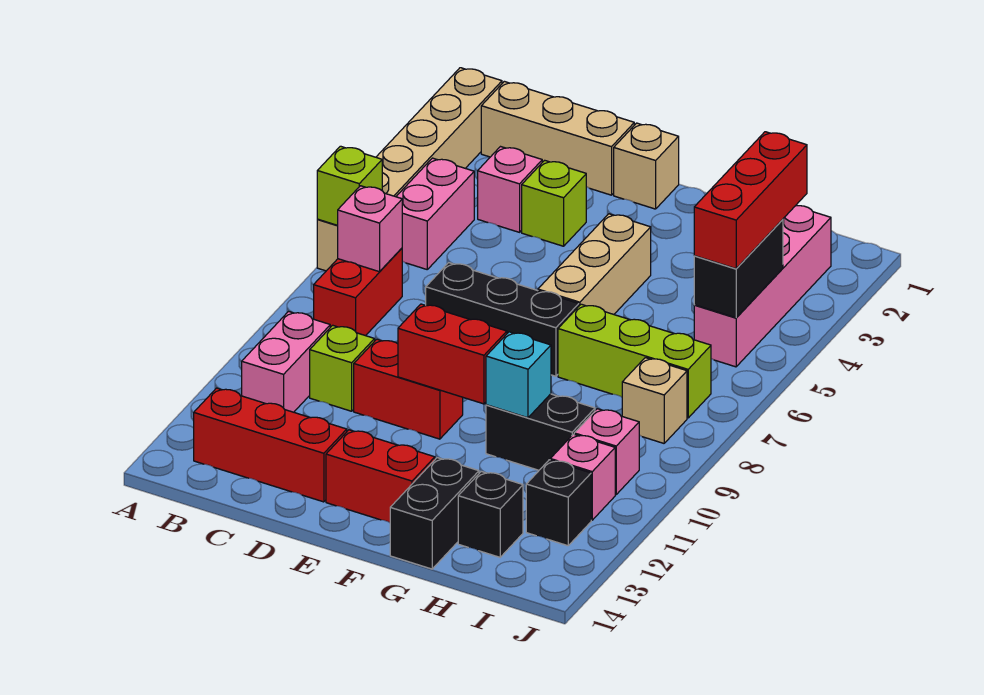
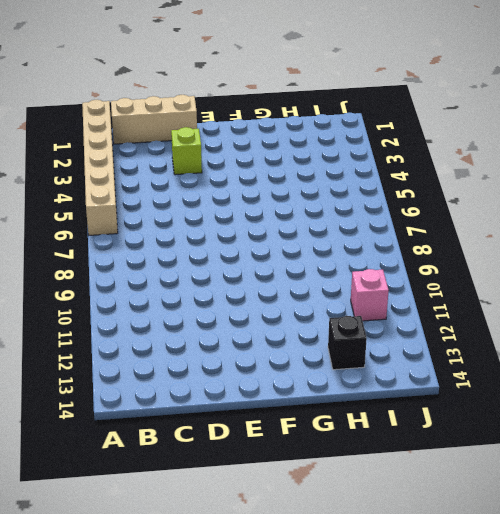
none -> pink 1x2 brick [396,158,474,269]
none -> red 1x2 brick [314,248,402,336]
none -> pink 1x2 brick [242,312,330,412]

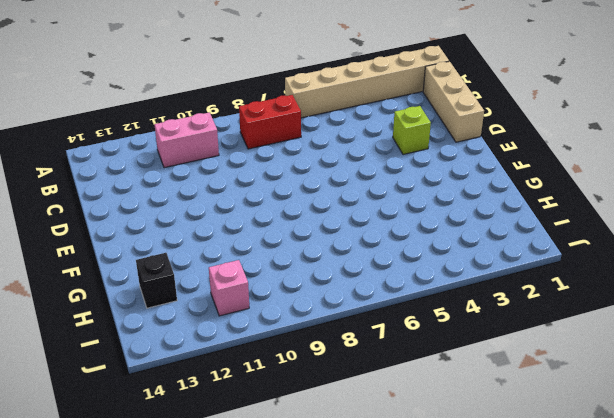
none -> pink 1x2 brick [396,158,474,269]
none -> red 1x3 brick [194,388,347,502]
none -> pink 1x1 brick [478,147,542,232]

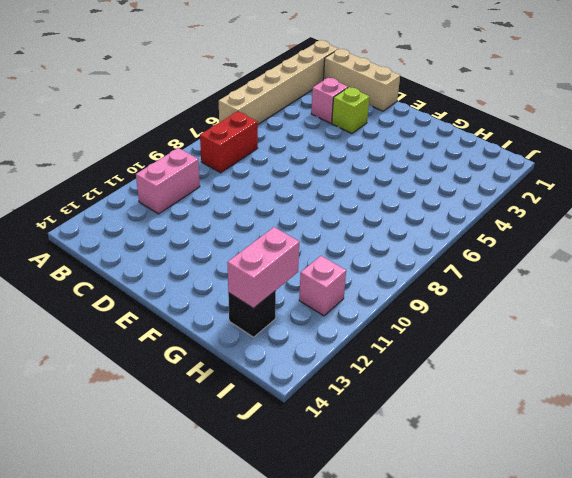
pink 1x2 brick [227,227,299,308] -> pink 1x2 brick moved to [396,158,474,269]
none -> red 1x3 brick [194,388,347,502]
none -> lime 1x1 brick [310,325,375,411]
none -> black 1x3 brick [426,263,579,376]

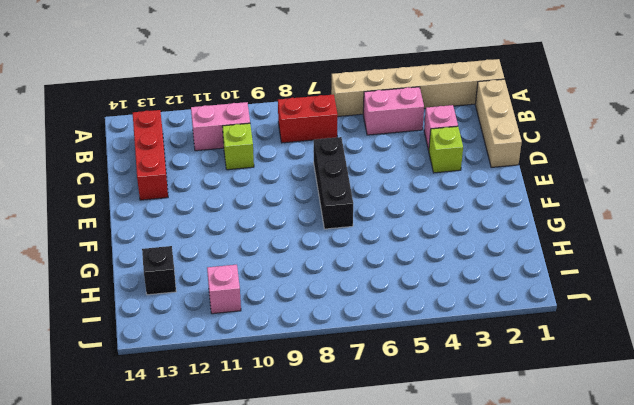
none -> red 1x2 brick [354,339,463,439]
none -> tan 1x1 brick [614,123,679,209]
none -> red 1x2 brick [326,430,435,523]

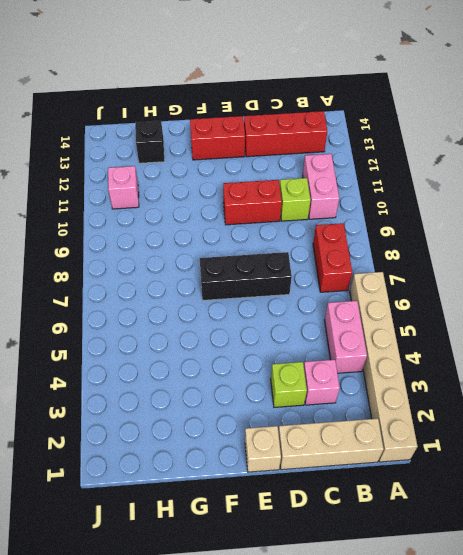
none -> tan 1x3 brick [538,214,651,314]
none -> lime 1x3 brick [558,304,711,418]
none -> black 1x2 brick [486,394,595,470]

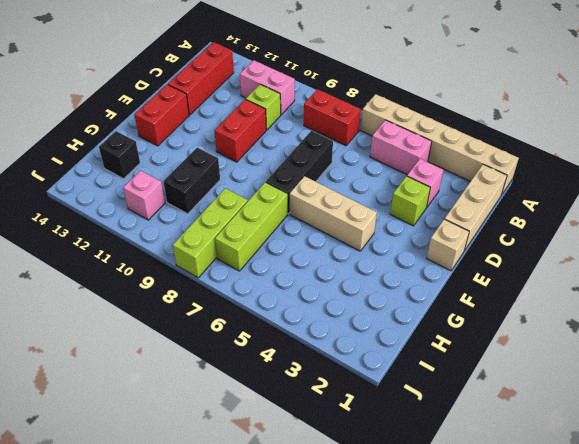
lime 1x3 brick [173,188,248,278] -> tan 1x1 brick [622,358,687,443]
none -> black 1x2 brick [390,458,479,569]
none -> pink 1x4 brick [694,206,831,367]
none -> pink 1x1 brick [574,409,639,495]

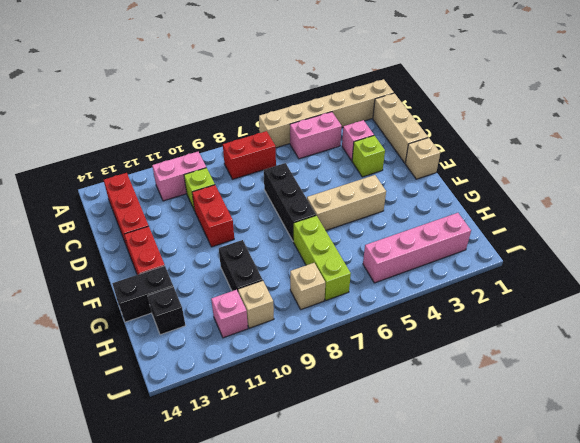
tan 1x1 brick [238,281,274,328] -> pink 1x1 brick [574,409,639,495]
none -> black 1x1 brick [526,460,591,546]
none -> lime 1x1 brick [317,146,382,225]
none -> pink 1x1 brick [338,186,402,272]

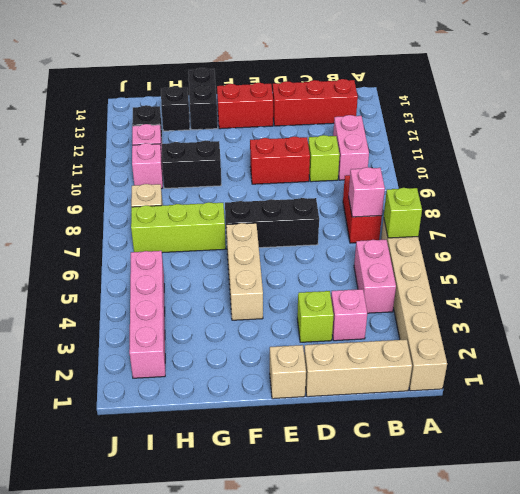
none -> red 1x2 brick [398,304,507,404]
none -> cyan 1x1 brick [486,332,551,418]
none -> black 1x2 brick [694,220,783,318]

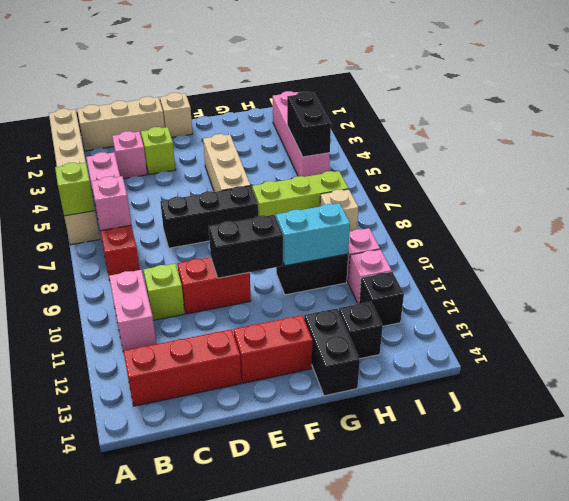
black 1x2 brick [209,215,283,278] -> red 1x2 brick [398,304,507,404]
cyan 1x2 brick [276,203,350,266] -> cyan 1x1 brick [486,332,551,418]
none -> red 1x3 brick [694,132,807,269]

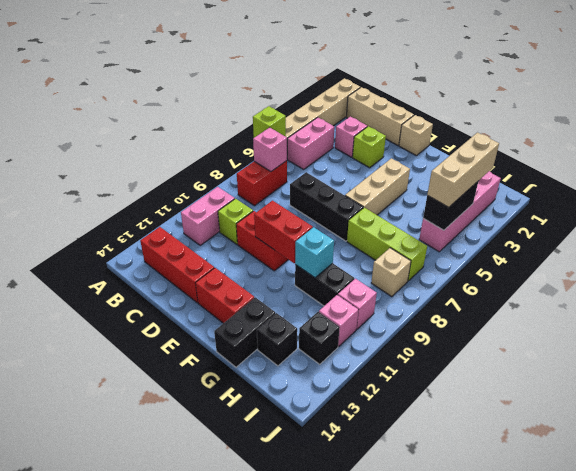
tan 1x3 brick [427,133,499,207] -> red 1x3 brick [694,132,807,269]

